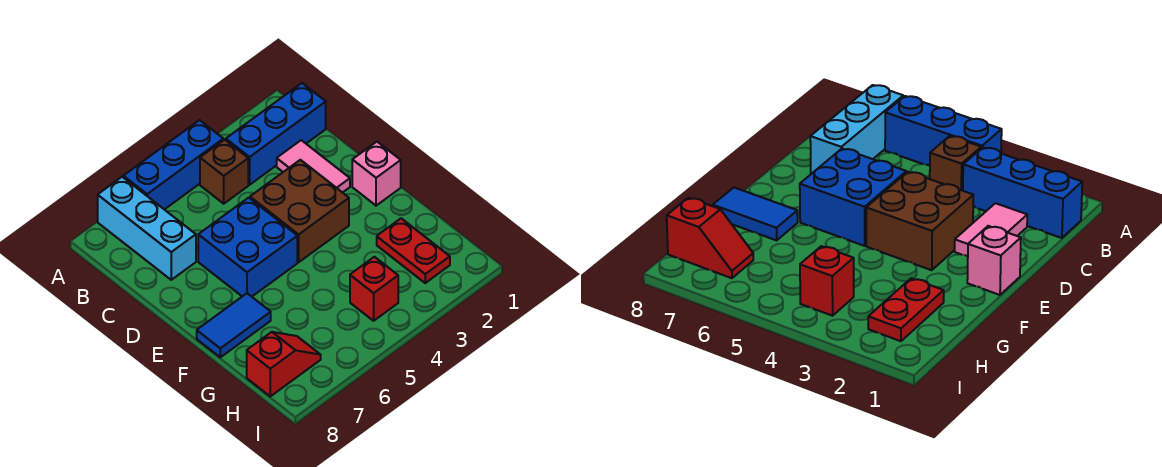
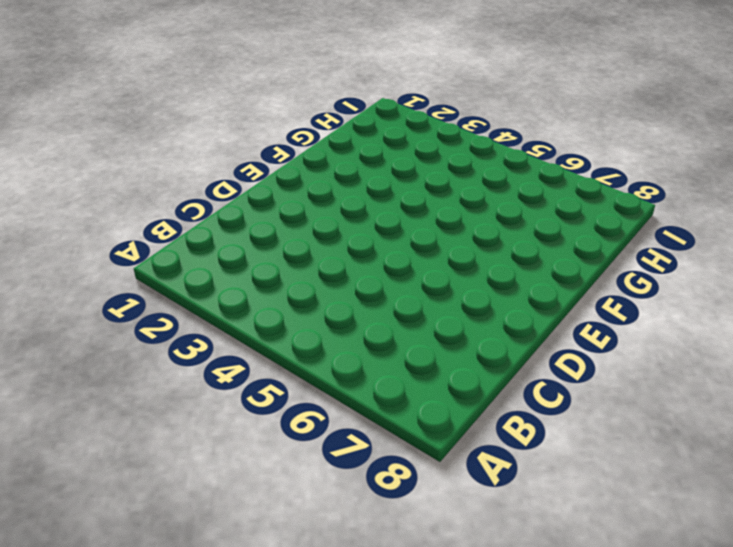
none -> blue 1x3 brick [123,120,223,210]
none -> cyan 1x3 brick [98,177,196,280]
none -> blue 1x3 brick [226,83,326,185]

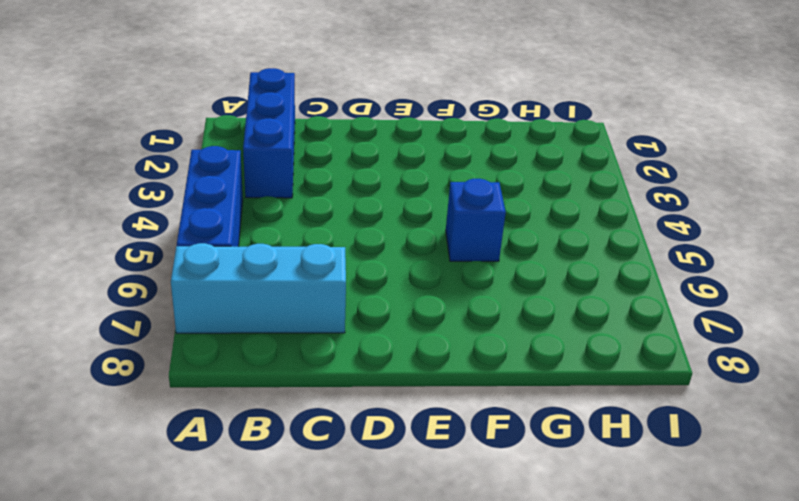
blue 1x1 brick [446,179,506,261] -> none
none -> brown 1x1 brick [200,140,248,204]
none -> pink 1x2 tile [277,140,350,193]
none -> brown 2x2 brick [250,160,349,262]

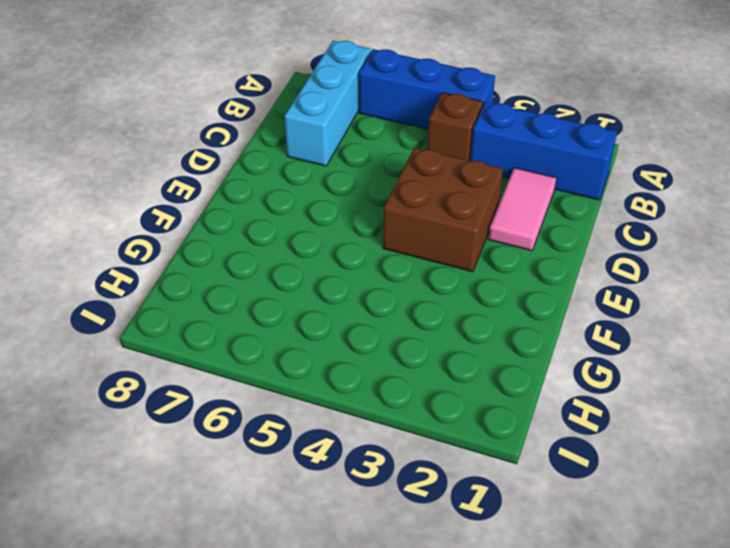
none -> blue 2x2 brick [198,198,297,297]
none -> pink 1x1 brick [352,142,401,206]
none -> blue 1x2 tile [197,293,271,357]

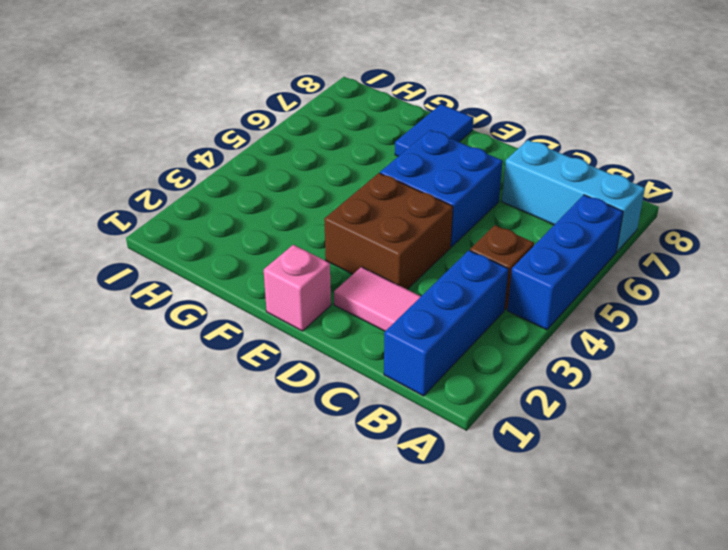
none -> red 1x2 plate [377,218,450,283]
none -> red 1x1 brick [350,257,398,321]
none -> red 1x2 slope [247,332,321,396]

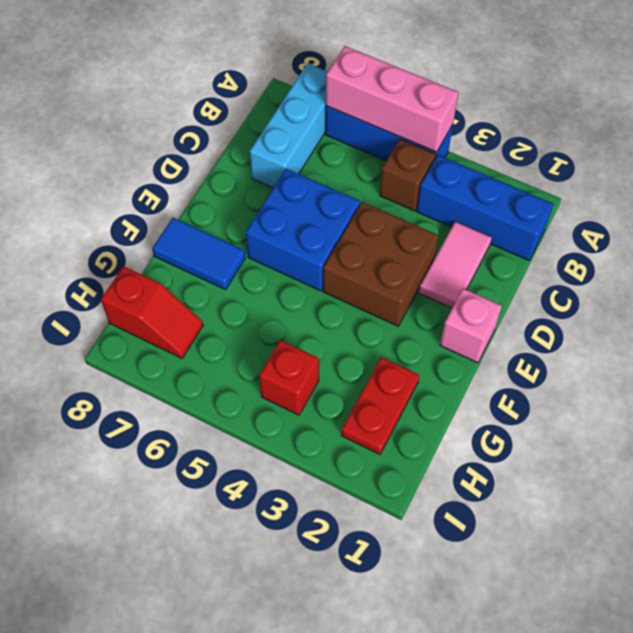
pink 1x3 brick [326,46,459,152] -> none

